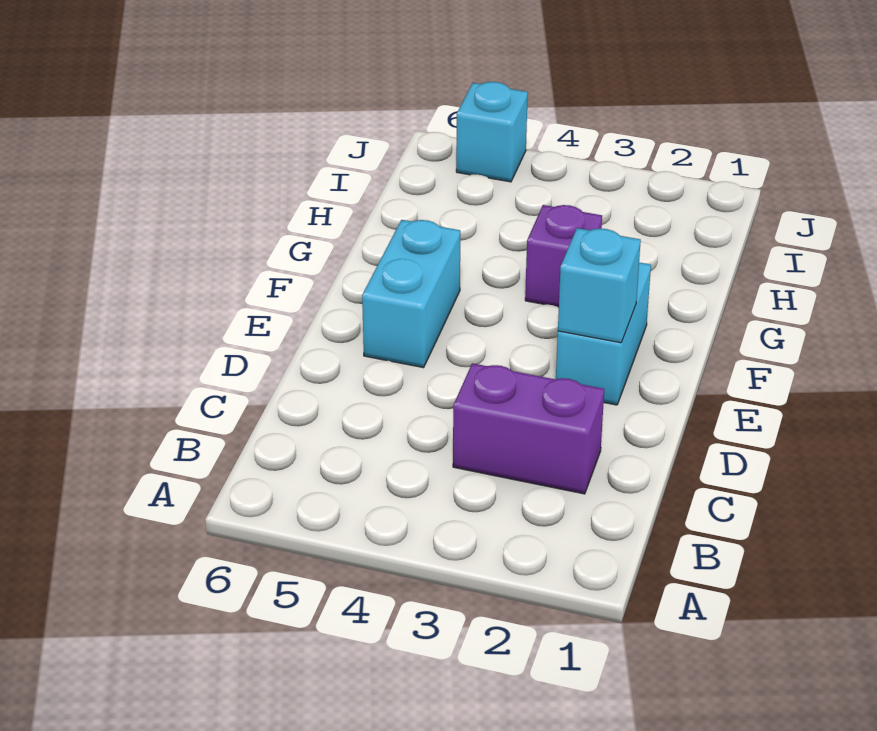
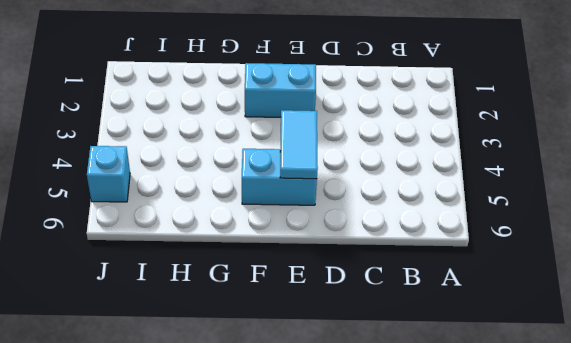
cyan 1x2 tile [280,110,318,179] -> none
none -> purple 1x2 brick [453,363,604,494]
none -> purple 1x1 brick [525,205,602,307]

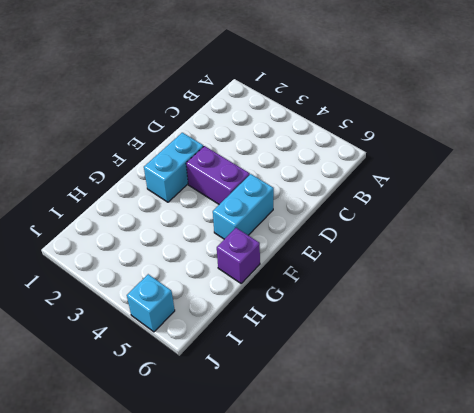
purple 1x2 brick [186,146,250,204] -> purple 1x2 brick moved to [453,363,604,494]
purple 1x1 brick [217,228,260,283] -> purple 1x1 brick moved to [525,205,602,307]
none -> cyan 1x1 brick [558,228,641,343]

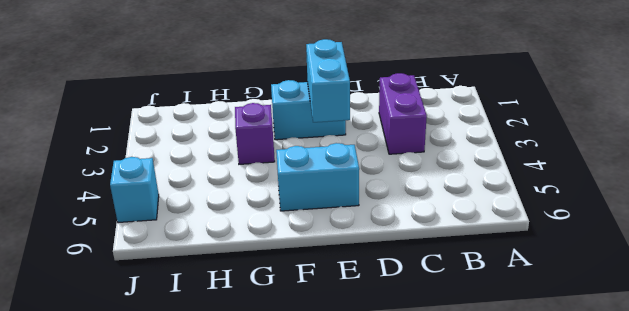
cyan 1x2 brick [306,39,350,122] -> cyan 1x1 brick [558,228,641,343]

